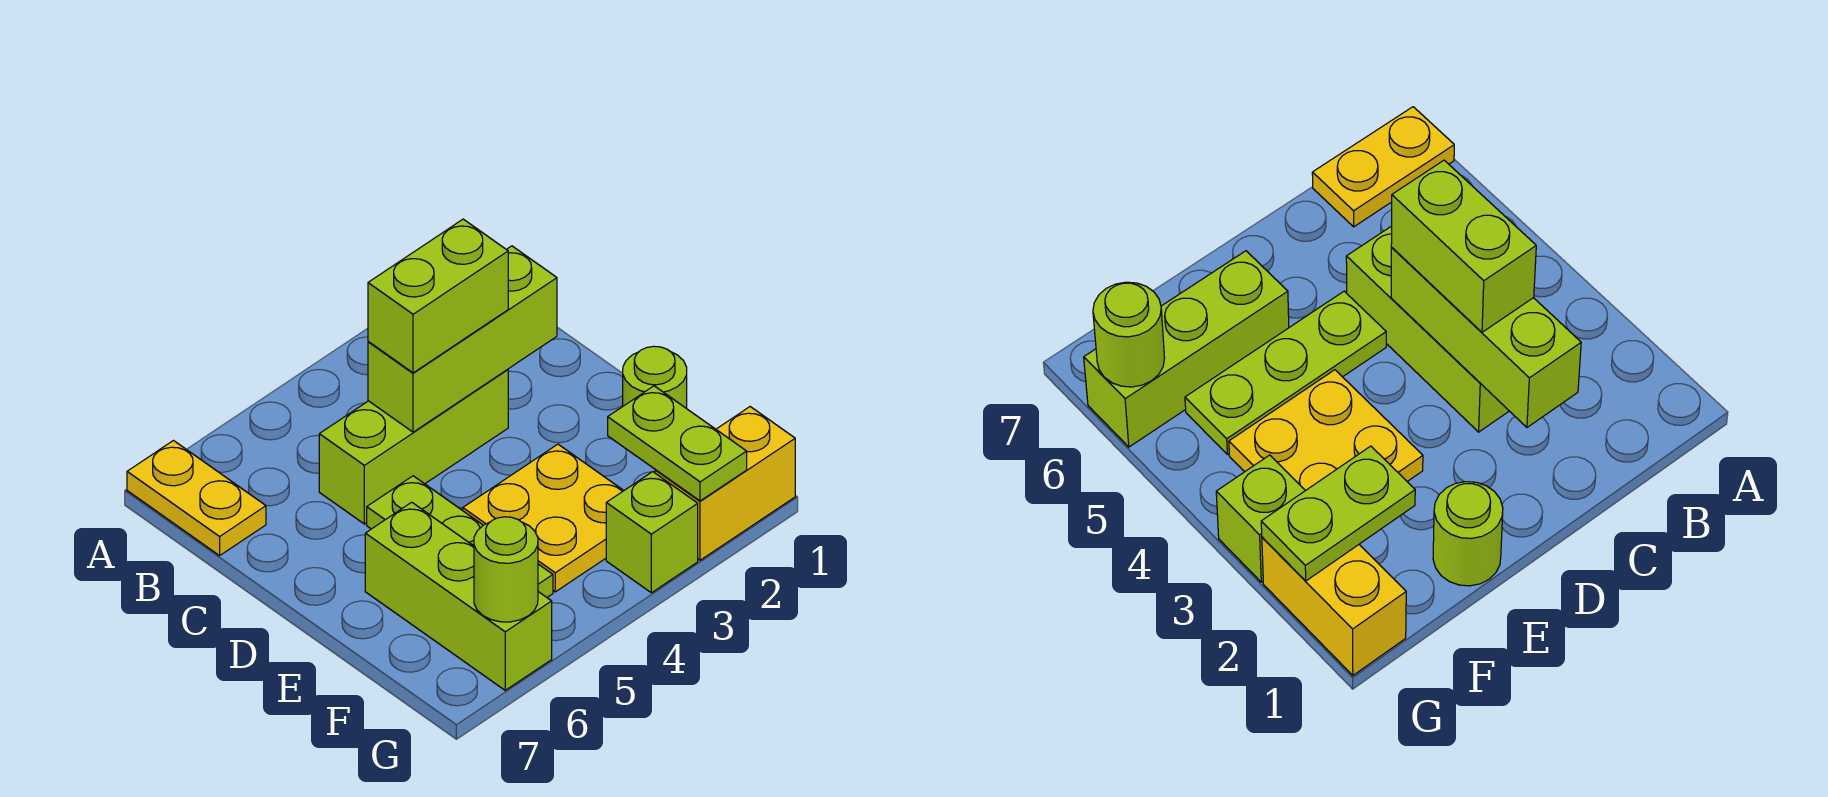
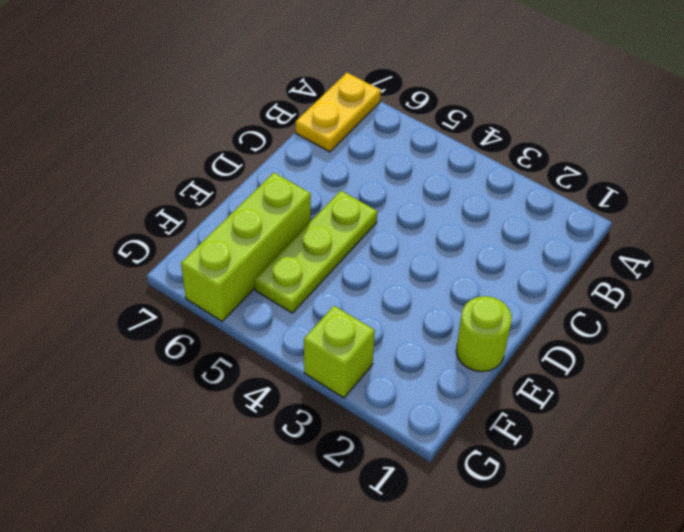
none -> lime 1x3 brick [319,369,508,524]
none -> yellow 2x2 plate [463,444,624,592]
none -> yellow 1x2 brick [655,407,795,560]

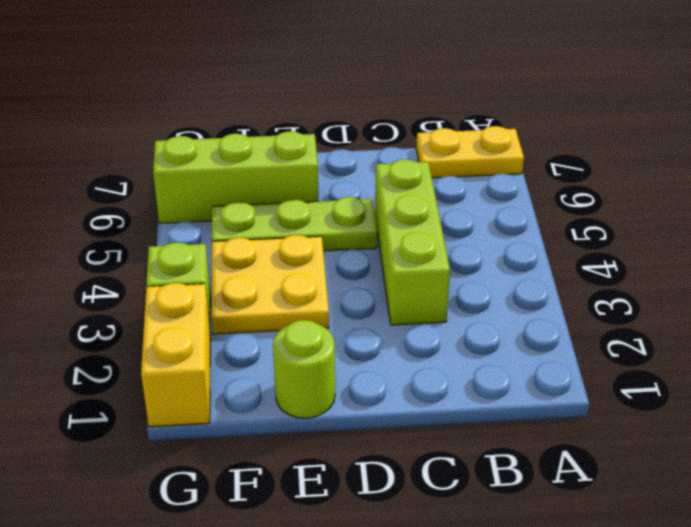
none -> lime 1x3 brick [368,246,557,432]
none -> lime 1x2 plate [608,386,747,501]
none -> lime 1x1 round brick [474,517,538,622]

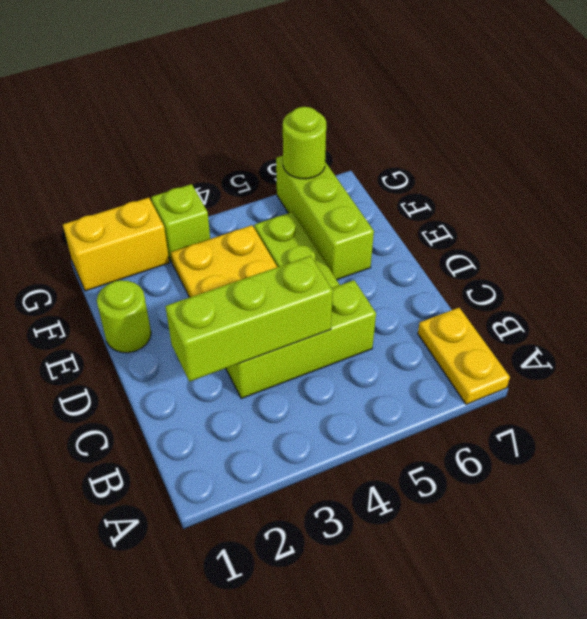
none -> lime 1x2 plate [608,386,747,501]
none -> lime 1x2 brick [368,219,508,373]

